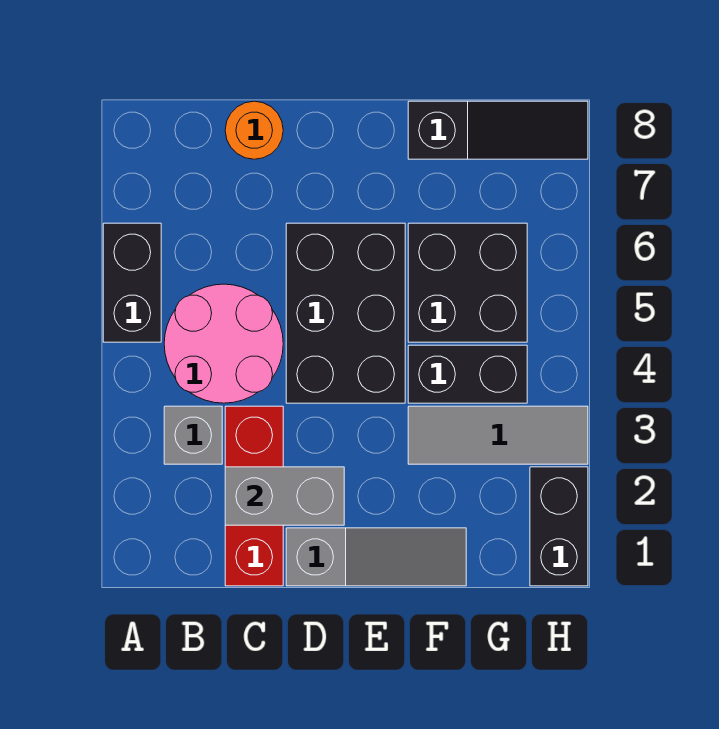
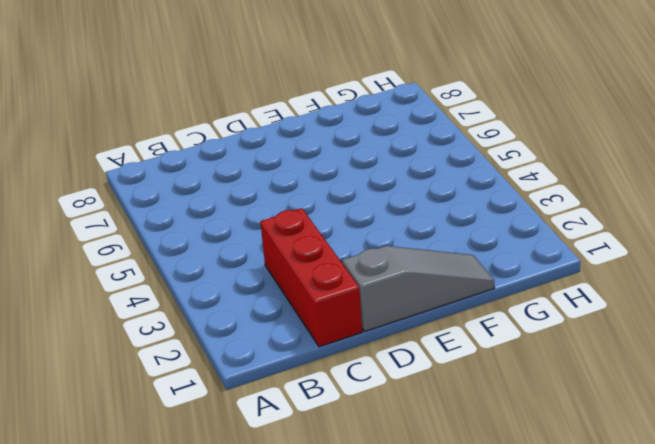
none -> black 1x2 brick [103,223,161,342]
none -> grey 1x1 brick [164,406,222,464]
none -> pink 2x2 round brick [164,284,283,403]

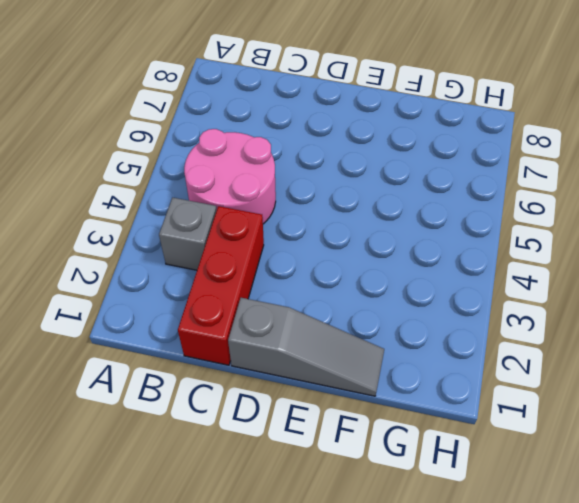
none -> black 1x2 brick [103,223,161,342]
none -> orange 1x1 round brick [225,101,283,159]
none -> black 2x3 brick [286,223,405,403]

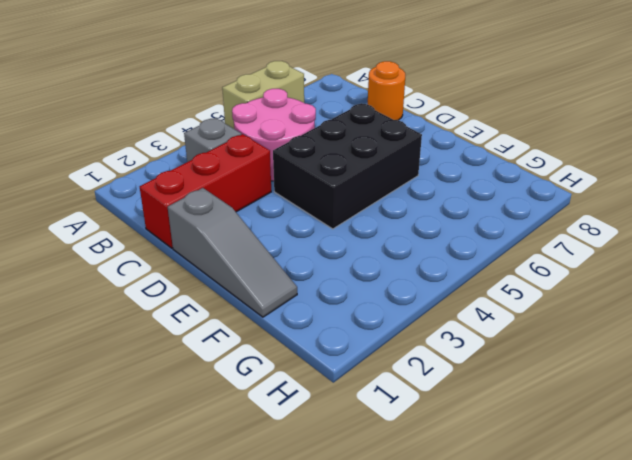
tan 1x2 brick [222,61,304,129] -> black 1x2 brick [103,223,161,342]
none -> grey 1x3 tile [408,406,588,464]
none -> black 1x2 brick [408,345,527,403]
none -> black 2x2 brick [408,223,527,342]

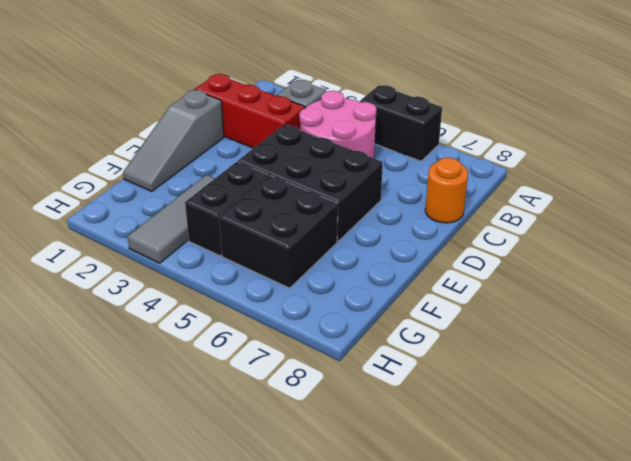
none -> black 1x3 slope [408,101,588,159]
none -> black 1x2 brick [530,467,588,586]
none -> grey 1x2 brick [225,467,344,525]

